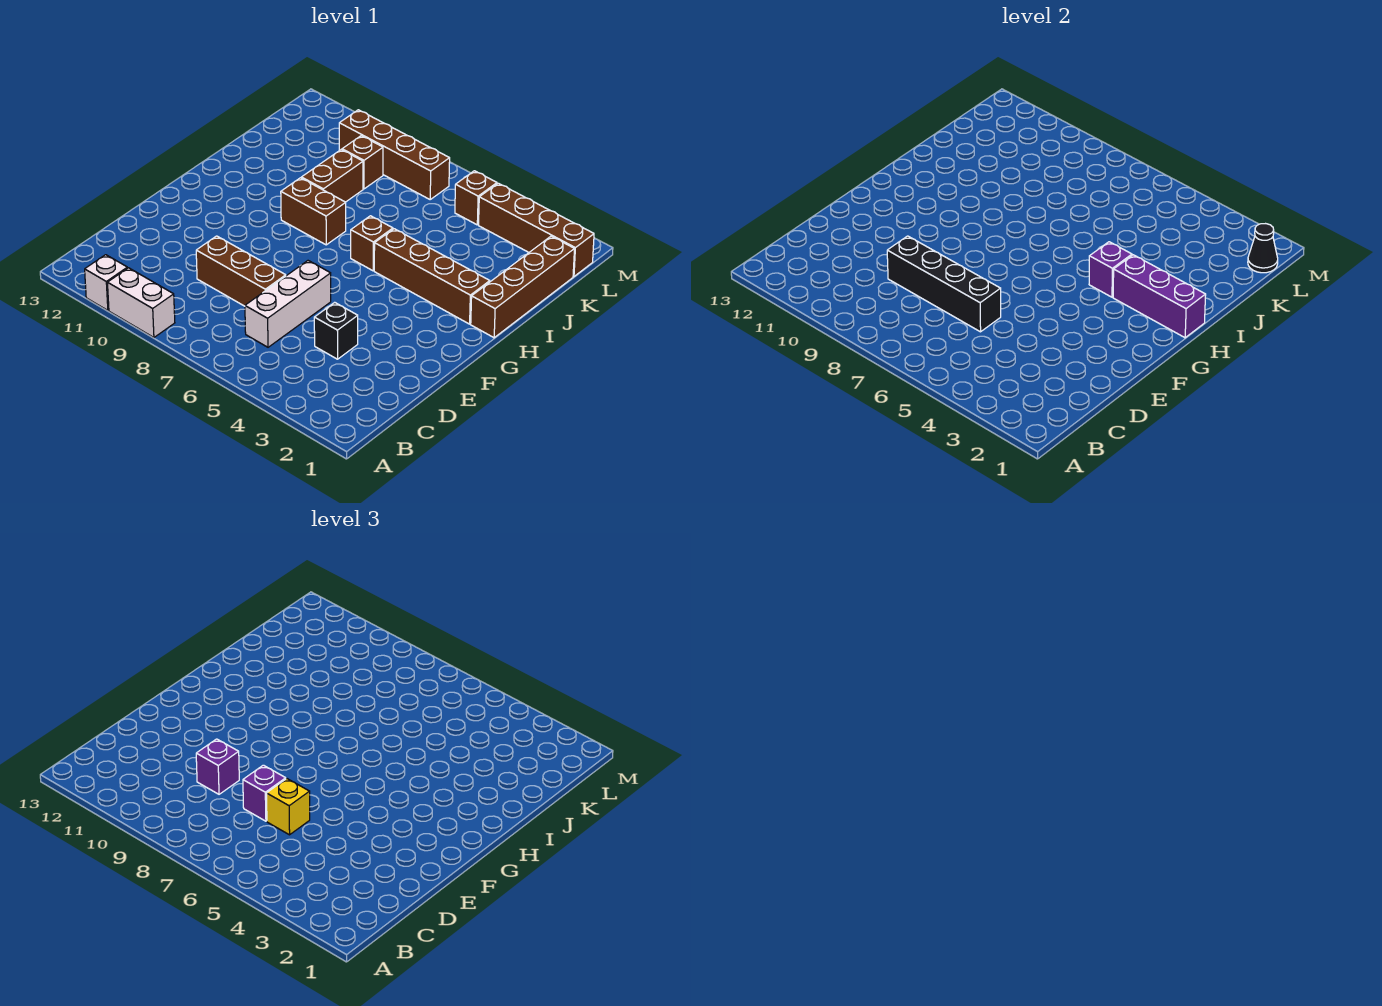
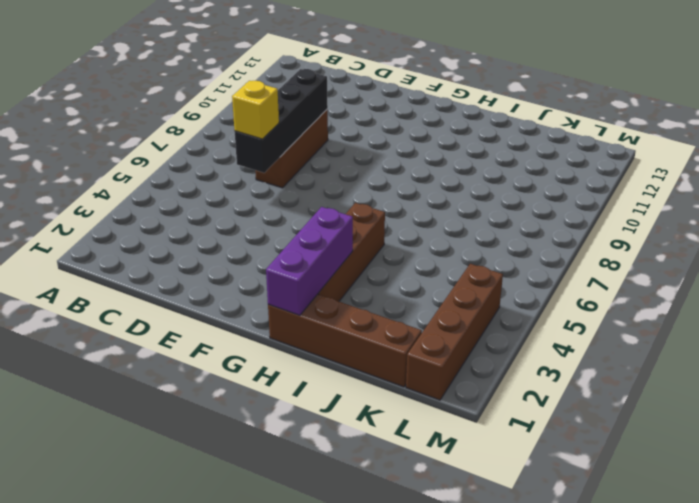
none -> white 1x2 brick [107,268,175,337]
none -> white 1x1 brick [85,255,127,310]
none -> white 1x3 brick [245,261,331,347]

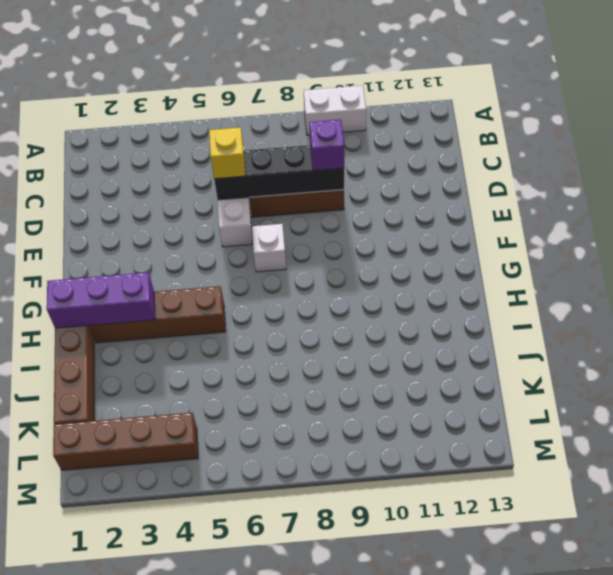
white 1x1 brick [252,224,286,272] -> white 1x1 brick moved to [85,255,127,310]
none -> black 1x1 brick [314,302,358,359]
none -> brown 1x1 brick [351,216,393,271]
none -> brown 1x2 brick [281,178,346,245]

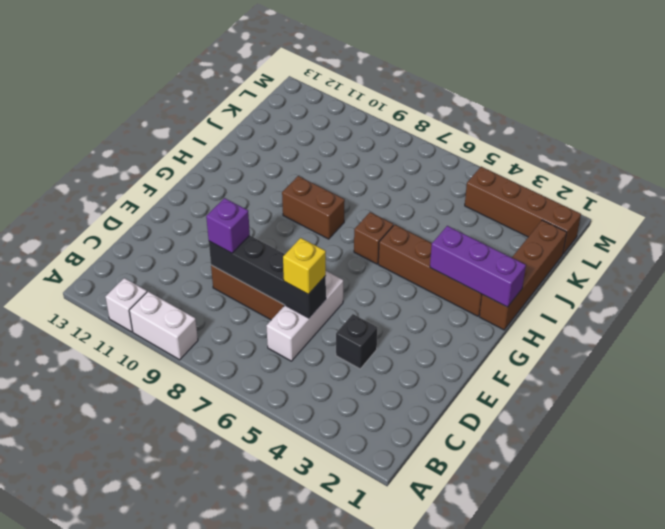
none -> brown 1x2 brick [301,150,363,202]
none -> brown 1x1 brick [342,136,383,189]
none -> brown 1x1 brick [455,171,497,225]

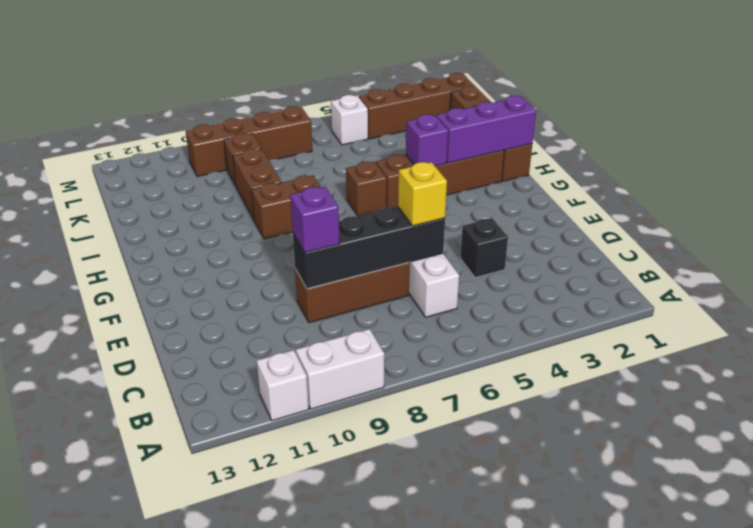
white 1x1 brick [331,95,368,145] -> brown 1x1 brick [455,171,497,225]
none -> black 1x1 cone [1248,224,1278,273]
none -> purple 1x1 brick [243,765,286,821]

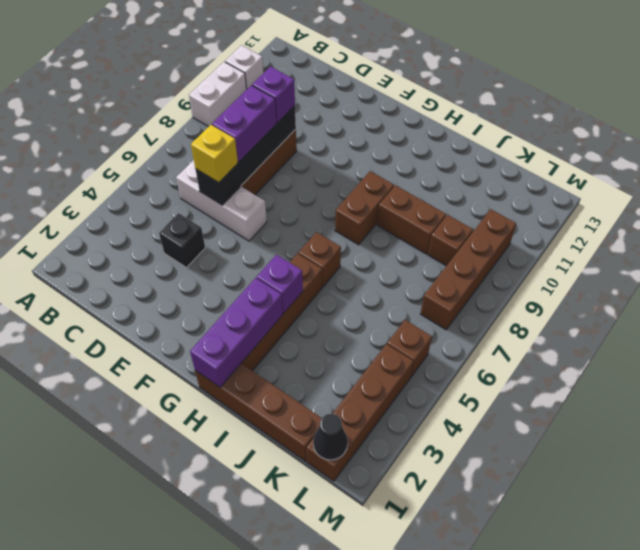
purple 1x2 brick [212,85,277,162] -> purple 1x1 brick [243,765,286,821]

